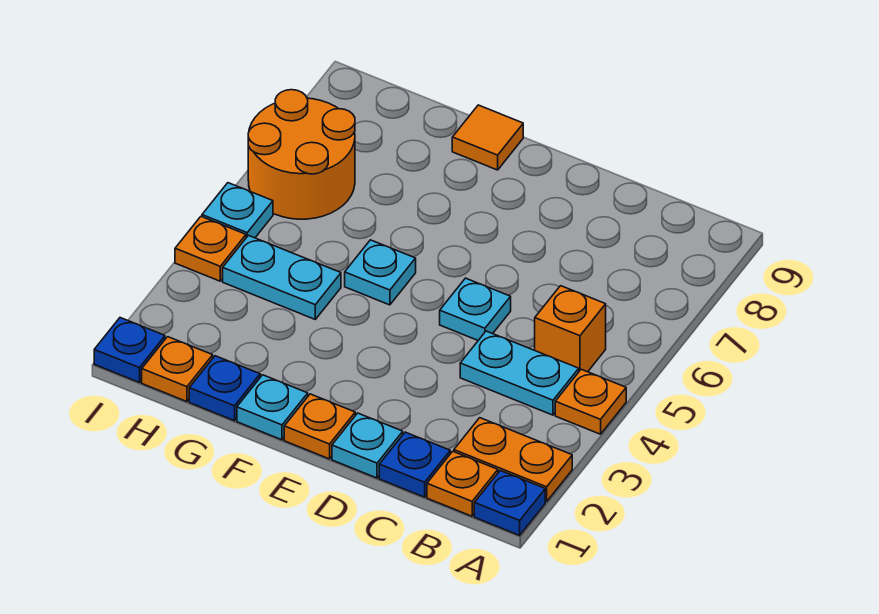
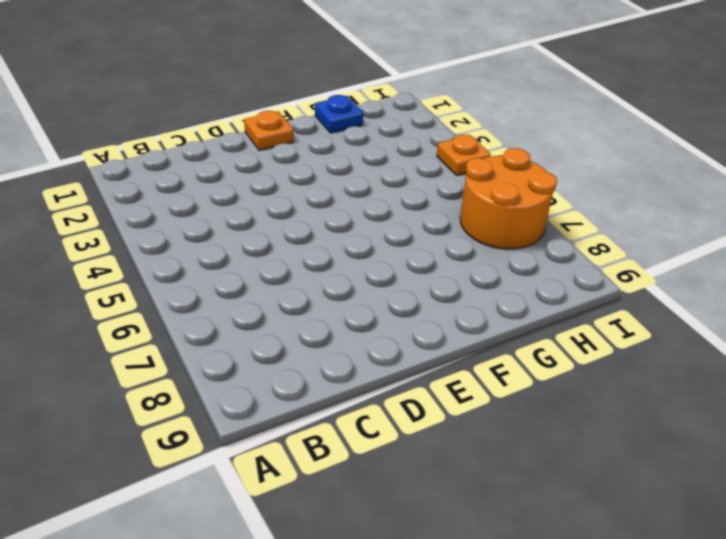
none -> blue 1x1 plate [474,470,545,535]
none -> orange 1x2 plate [454,418,572,502]
none -> orange 1x1 plate [555,369,626,434]

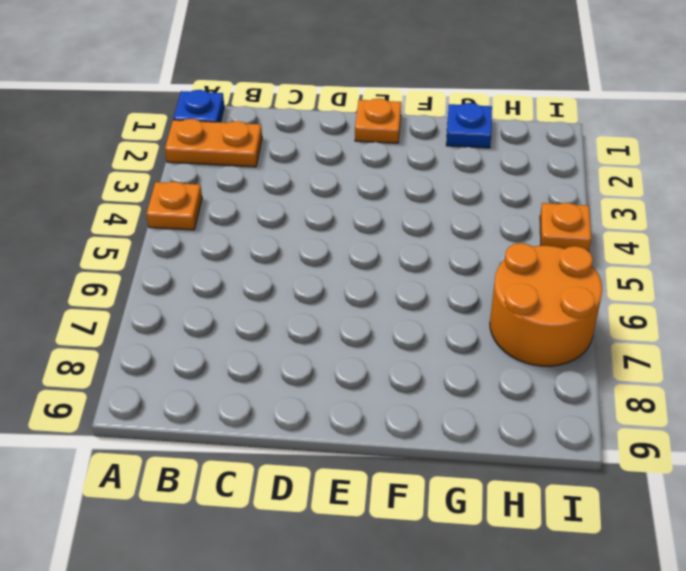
none -> orange 1x1 plate [427,451,498,516]
none -> cyan 1x2 plate [460,331,579,415]
none -> orange 1x1 brick [535,286,606,372]

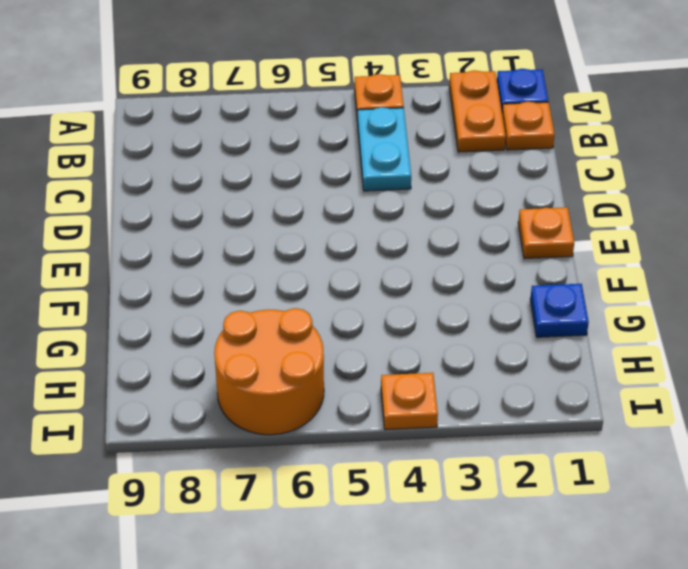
none -> orange 1x1 brick [535,286,606,372]
none -> blue 1x1 plate [379,432,450,497]
none -> cyan 1x1 plate [332,413,403,478]

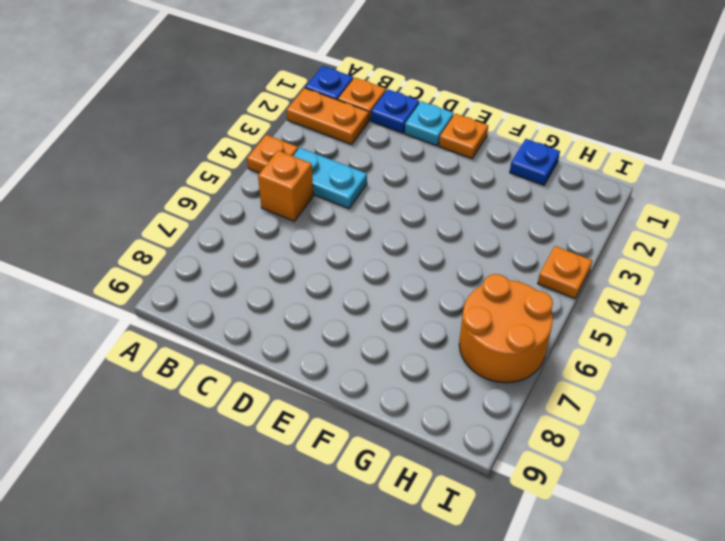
none -> cyan 1x1 plate [440,278,511,340]
none -> cyan 1x1 plate [237,375,308,440]
none -> cyan 1x1 plate [345,240,416,305]

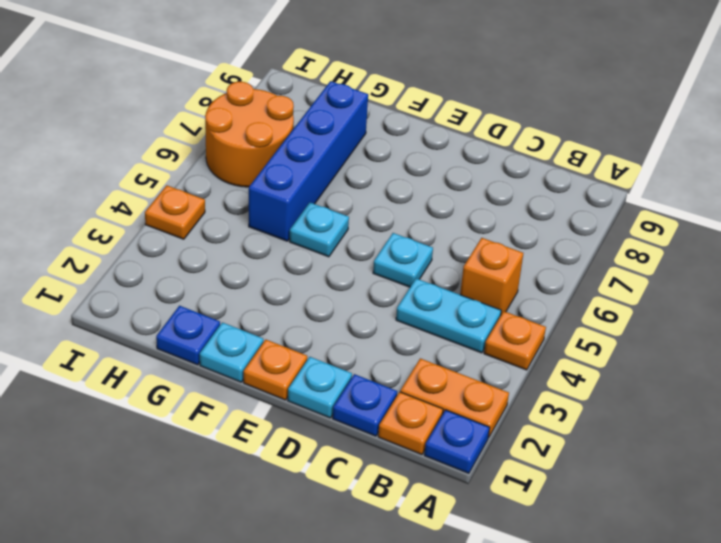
blue 1x4 brick [249,81,368,241] -> none
none -> orange 1x1 tile [452,105,523,170]
none -> cyan 1x2 plate [223,236,341,319]
none -> orange 1x1 plate [142,337,213,402]

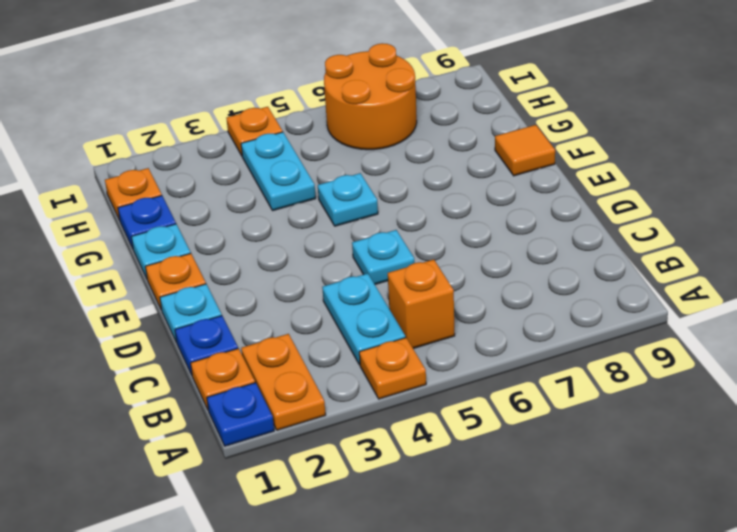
none -> blue 1x1 plate [94,318,165,382]
none -> cyan 1x1 plate [202,183,273,238]

